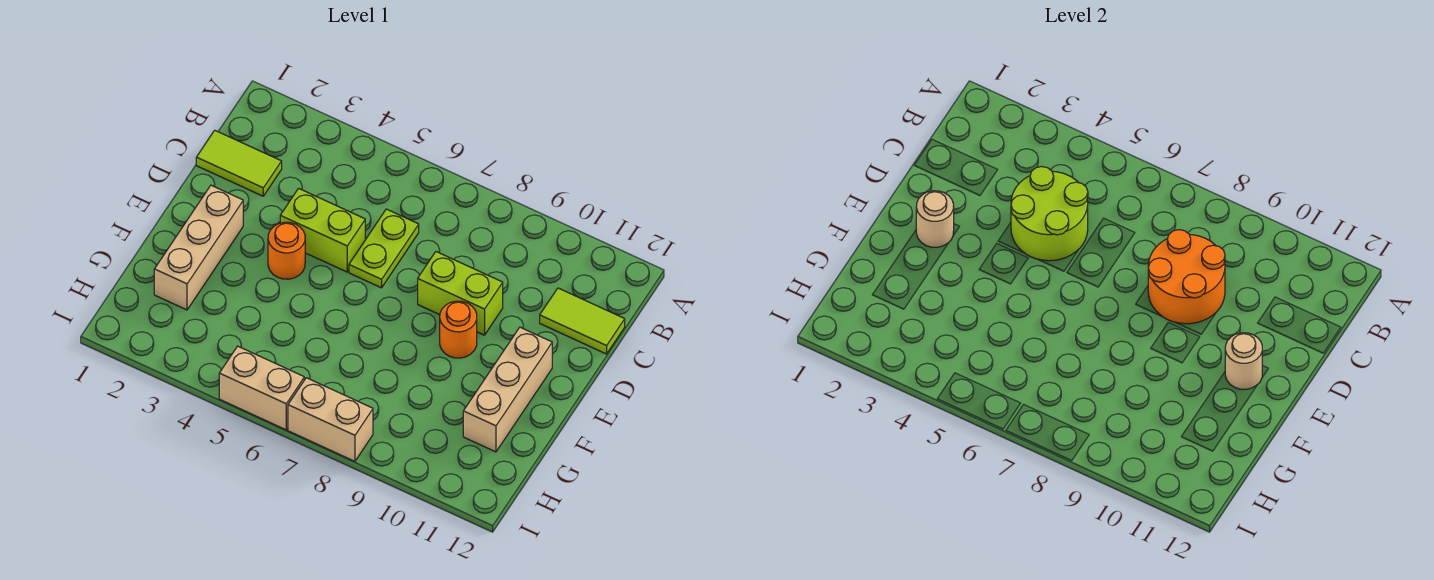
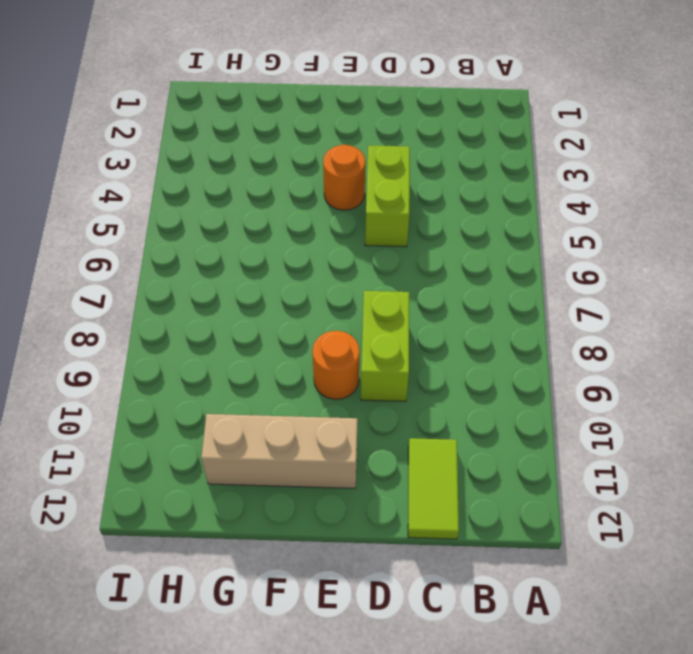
none -> lime 1x2 tile [196,130,282,196]
none -> lime 1x2 plate [349,209,419,288]
none -> tan 1x3 brick [154,185,243,310]

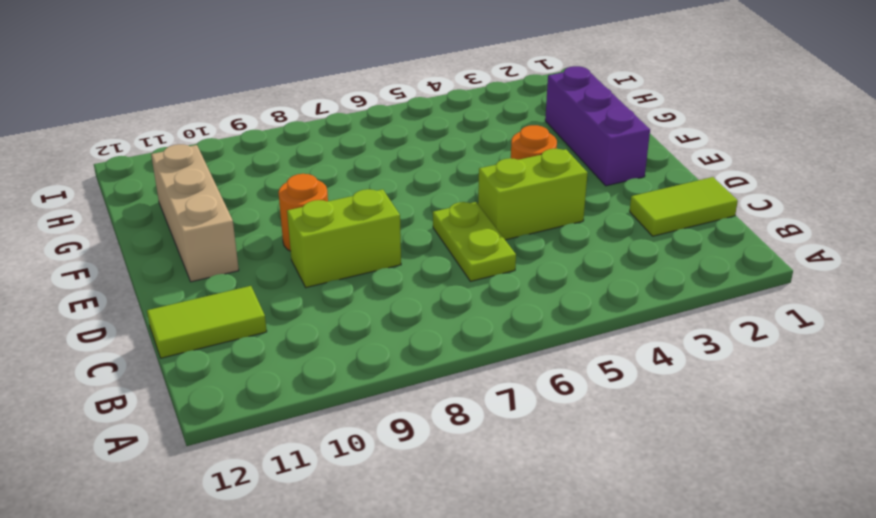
purple 1x3 brick [545,66,650,186] -> tan 1x3 brick [154,185,243,310]
none -> tan 1x2 brick [219,346,304,430]
none -> tan 1x2 brick [288,378,373,461]
none -> lime 2x2 round brick [1011,167,1088,261]

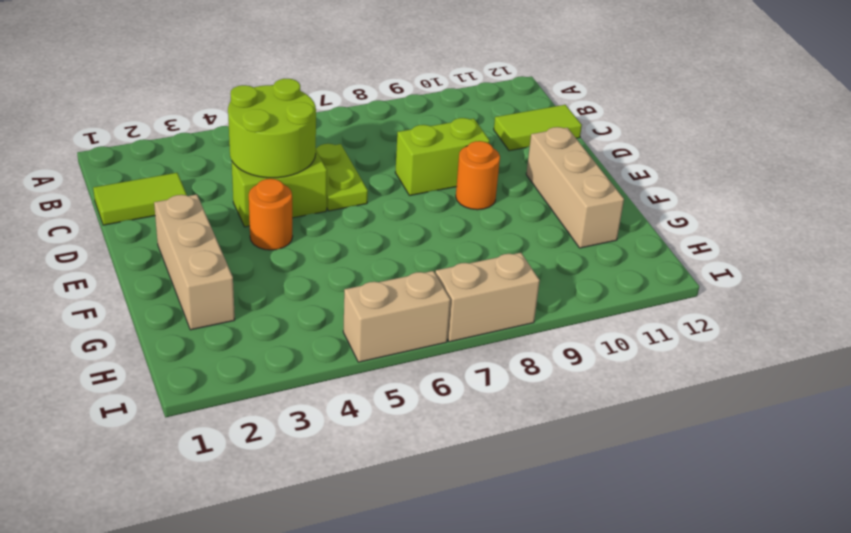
none -> orange 2x2 round brick [1148,230,1225,324]
none -> tan 1x1 round brick [916,191,954,247]
none -> tan 1x1 round brick [1225,333,1262,389]

